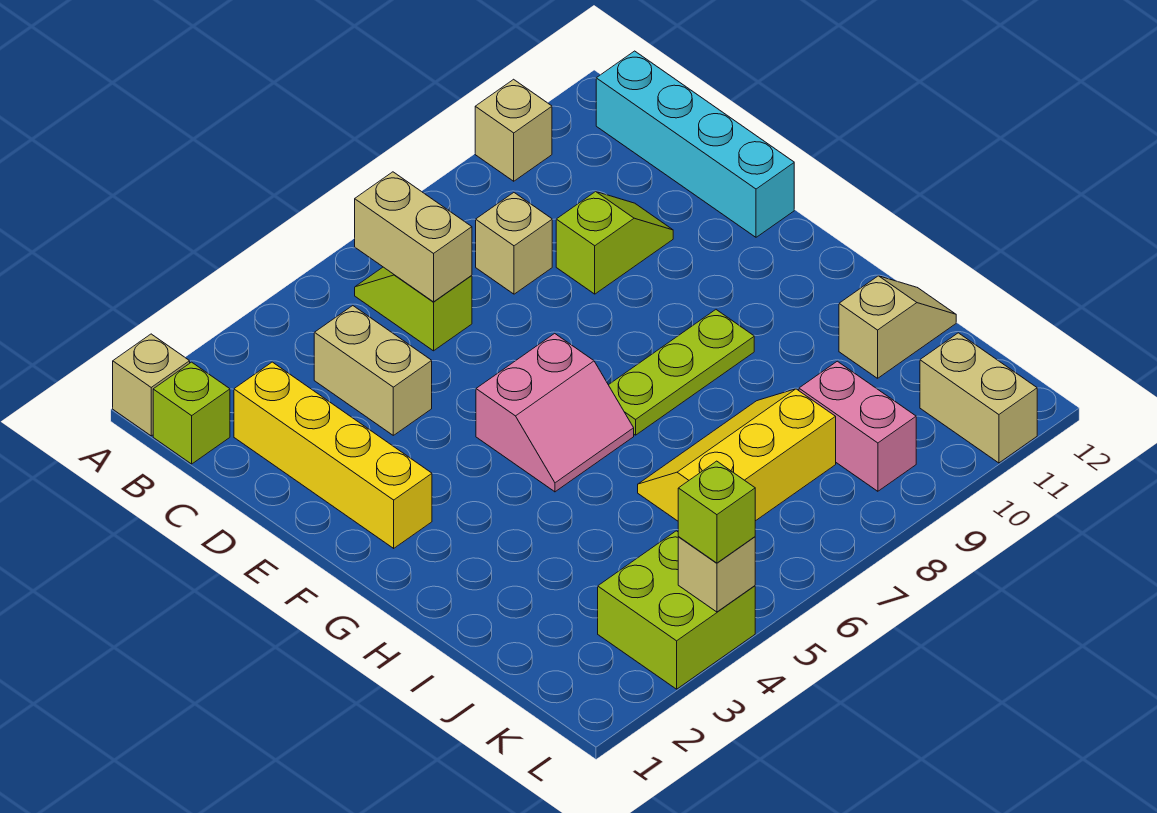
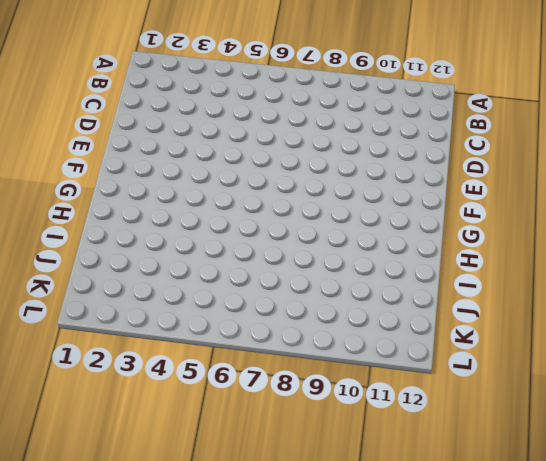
none -> tan 1x1 brick [113,334,190,436]
none -> tan 1x1 brick [475,79,552,181]
none -> lime 1x1 brick [153,362,230,464]

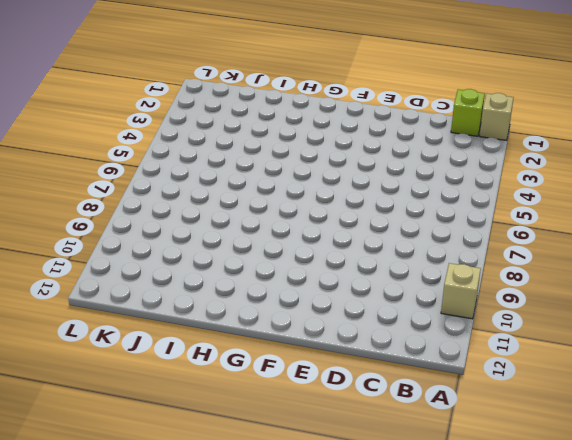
none -> lime 1x2 slope [355,267,472,351]
none -> cyan 1x4 brick [596,51,794,237]
none -> yellow 1x4 brick [234,362,432,548]

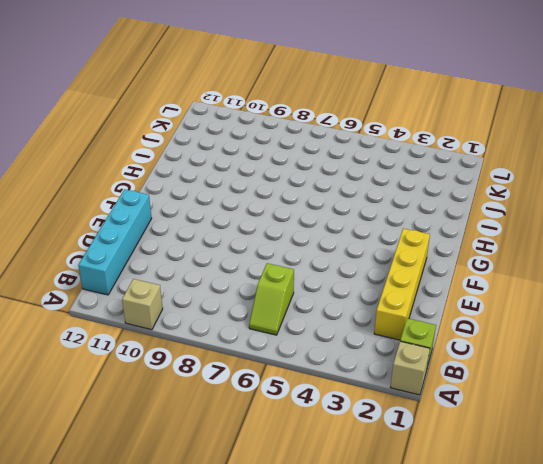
none -> tan 1x2 brick [314,306,432,435]
none -> tan 1x1 brick [476,193,552,294]
none -> lime 1x2 slope [556,192,673,294]

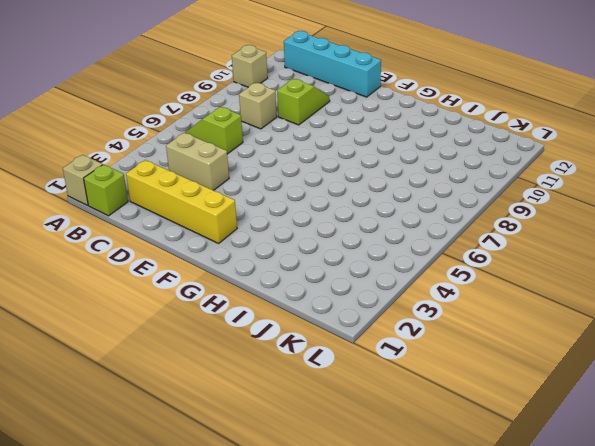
none -> pink 2x2 slope [476,333,634,492]
none -> lime 1x3 plate [609,310,754,435]
none -> yellow 2x3 slope [638,389,836,521]

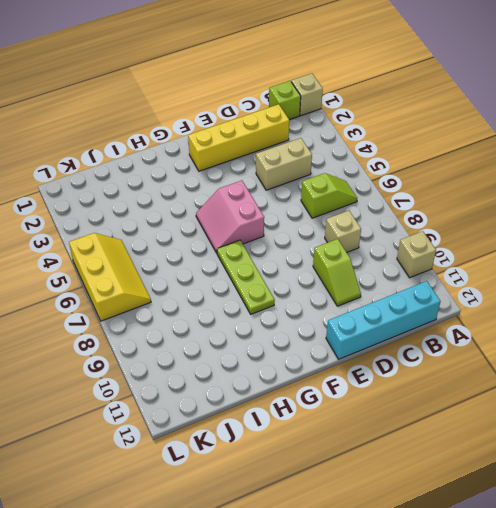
yellow 2x3 slope [69,233,151,321] -> yellow 2x3 slope moved to [638,389,836,521]
none -> tan 1x2 slope [839,276,956,378]
none -> pink 1x2 brick [799,361,916,491]
none -> lime 2x2 brick [598,531,755,689]

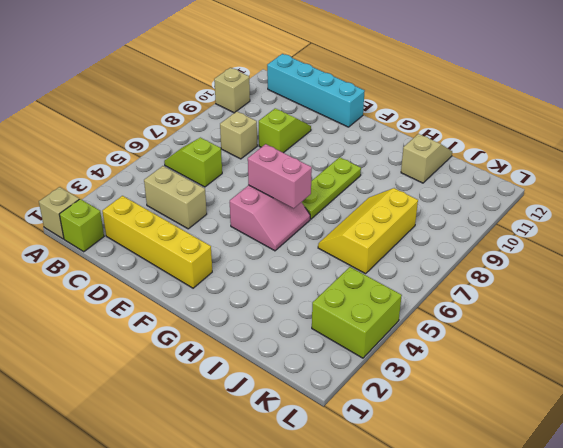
pink 1x2 brick [248,144,312,208] -> pink 1x2 brick moved to [799,361,916,491]
none -> tan 1x2 brick [920,333,1037,463]
none -> tan 1x2 brick [355,172,472,302]
none -> tan 1x1 brick [678,537,755,612]

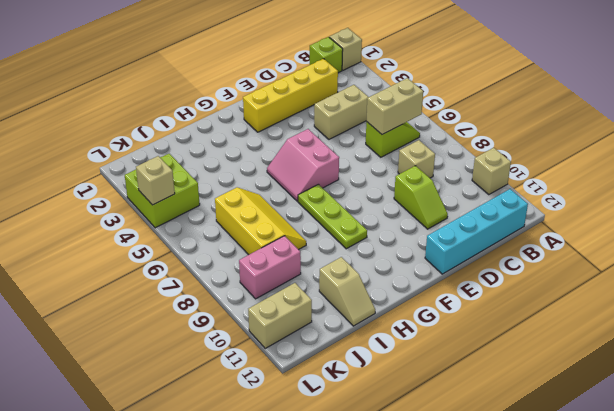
none -> lime 1x1 brick [678,461,755,563]

